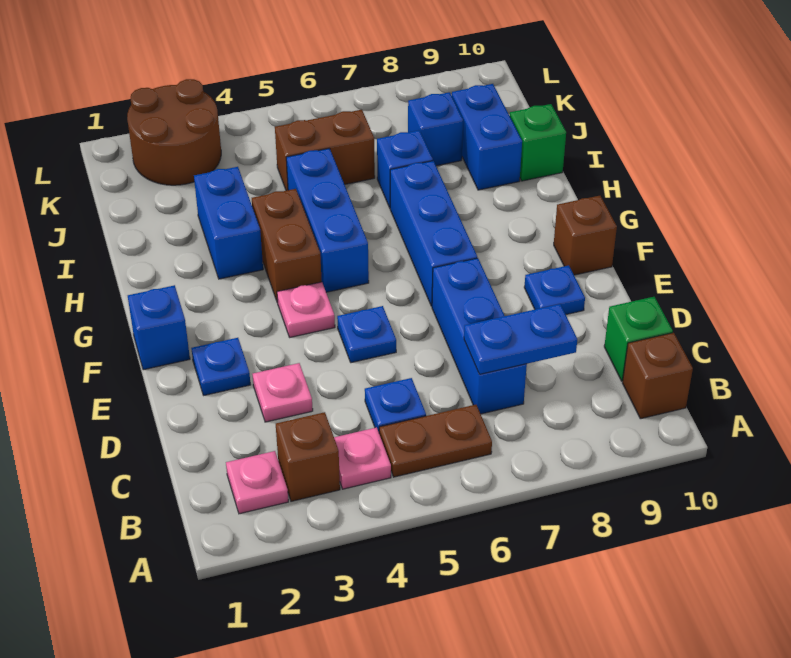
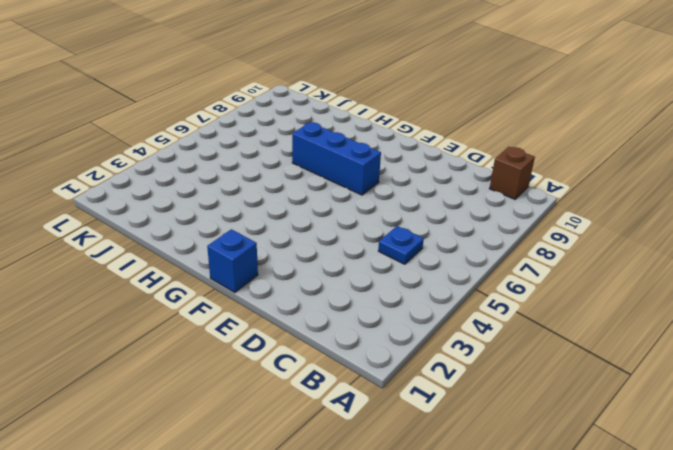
none -> pink 1x1 plate [226,451,288,514]
none -> brown 1x1 brick [276,412,340,501]
none -> pink 1x1 plate [334,427,391,489]

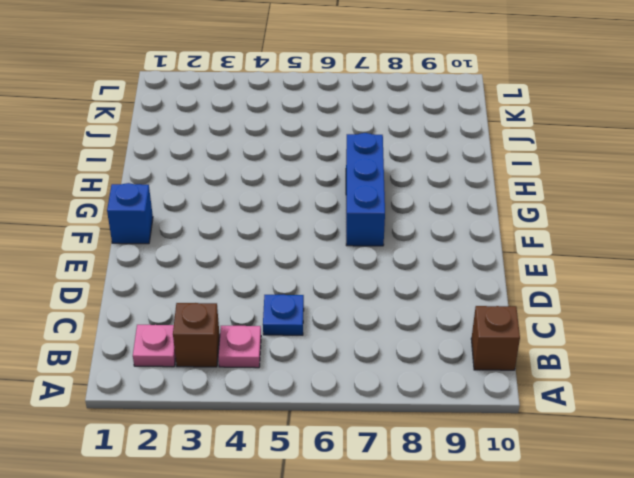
none -> brown 1x2 plate [379,405,492,477]
none -> blue 1x3 brick [432,258,527,414]
none -> green 1x1 brick [604,297,673,381]

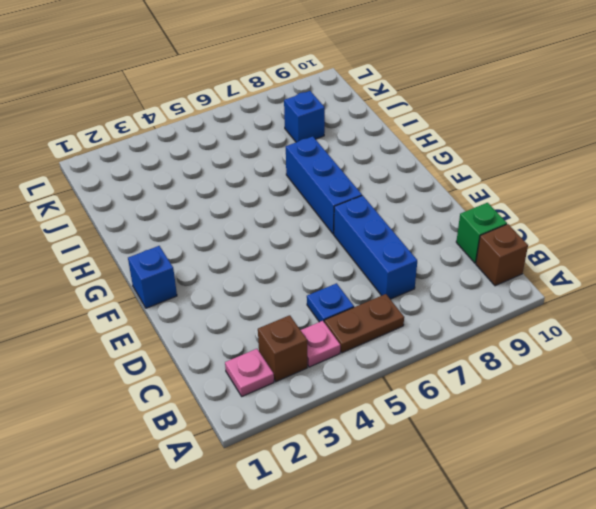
none -> pink 1x1 plate [253,363,313,422]
none -> blue 1x1 plate [191,338,251,395]
none -> blue 1x1 plate [337,306,396,363]

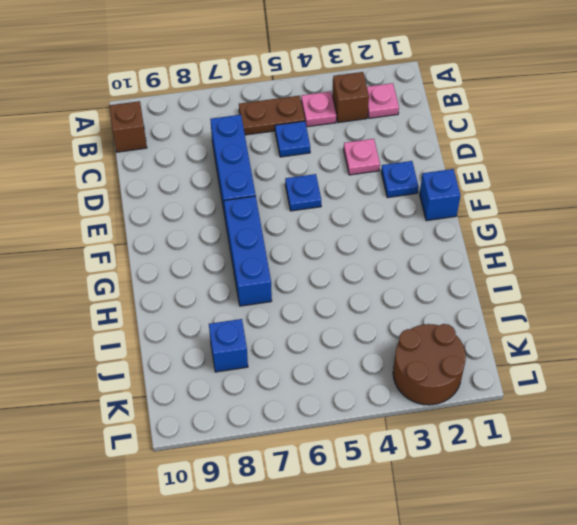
none -> green 1x1 brick [604,297,673,381]
none -> blue 1x1 plate [524,265,585,314]
none -> pink 1x1 plate [277,282,335,337]

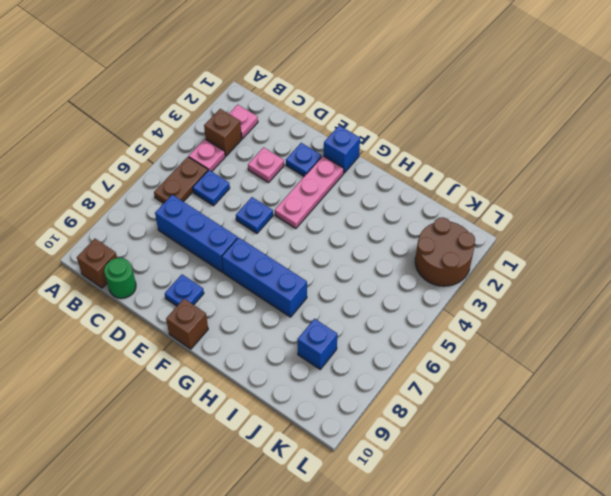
green 1x1 round brick [104,258,136,298] -> green 1x1 brick [604,297,673,381]
pink 1x3 plate [275,156,344,228] -> pink 1x1 plate [277,282,335,337]
none -> brown 1x2 brick [252,189,322,303]
none -> blue 1x3 brick [286,148,369,292]
none -> blue 1x2 brick [194,167,263,279]

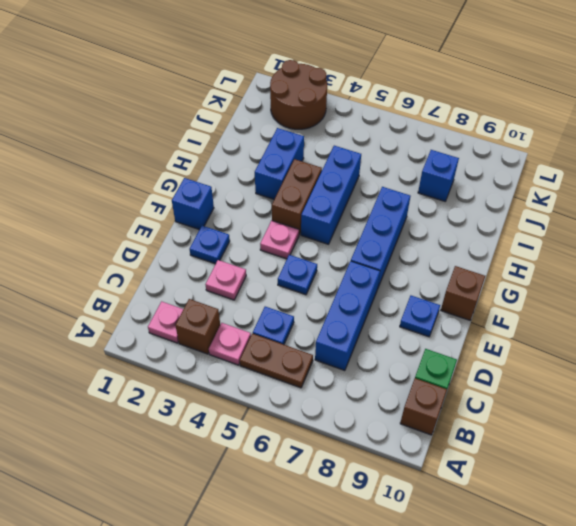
none -> blue 1x1 brick [377,130,433,208]
none -> blue 1x2 brick [452,84,522,190]
none -> green 1x1 brick [510,104,566,181]

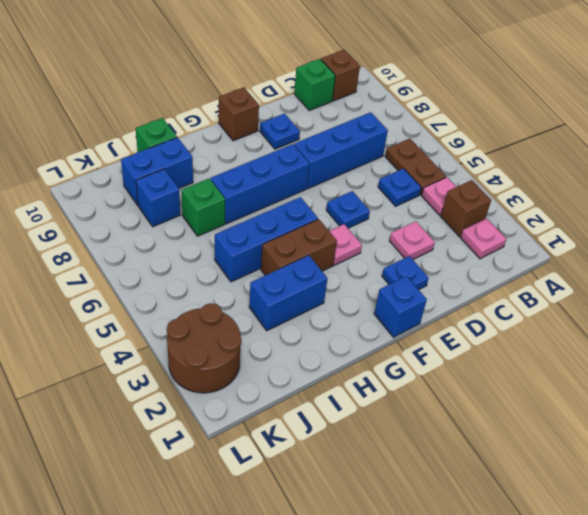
green 1x1 brick [181,178,225,236] -> blue 1x1 brick [377,130,433,208]
none -> brown 1x2 brick [275,110,375,191]
none -> blue 1x2 plate [464,304,577,374]

